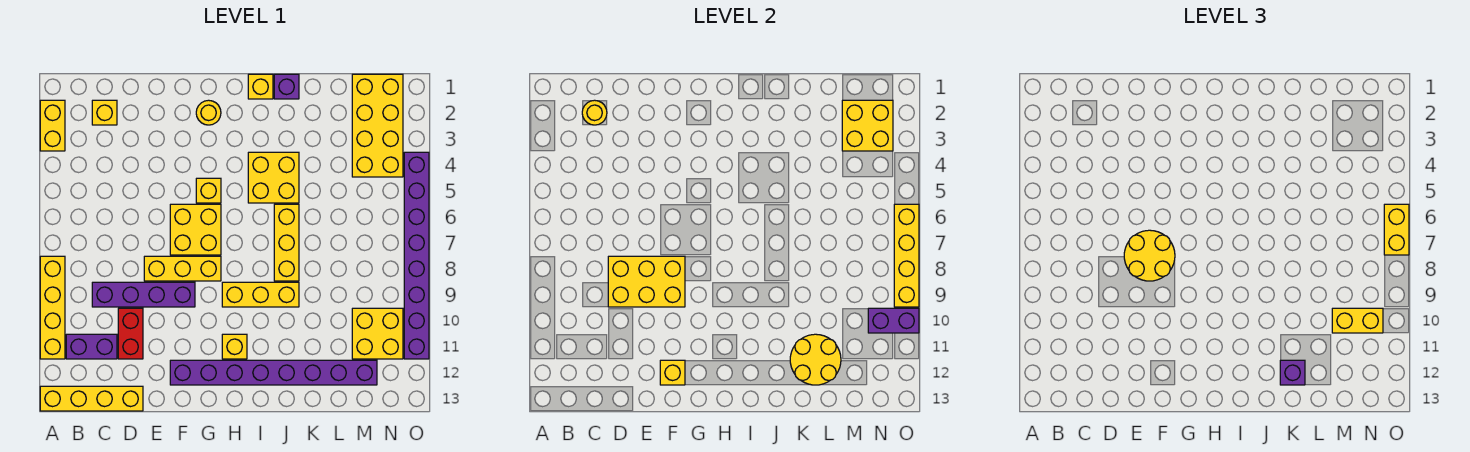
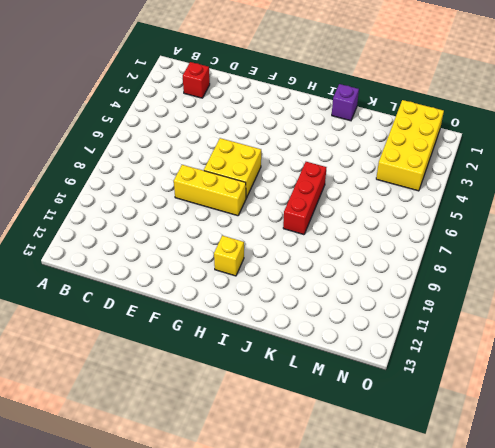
red 1x1 brick [183,62,210,98] -> yellow 1x1 brick [92,100,117,125]
red 1x3 brick [283,162,326,235] -> yellow 1x3 brick [274,204,299,281]
none -> yellow 1x2 brick [40,100,65,151]
none -> yellow 1x4 brick [40,256,65,359]
none -> yellow 1x4 brick [40,386,143,411]
none -> purple 1x2 brick [66,334,117,359]

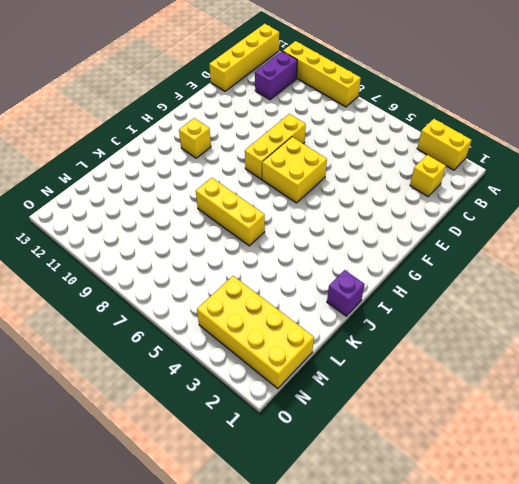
none -> purple 1x4 brick [92,282,195,307]
none -> red 1x2 brick [118,308,143,359]
none -> purple 1x8 brick [170,360,377,385]
none -> yellow 1x1 round brick [196,100,221,125]

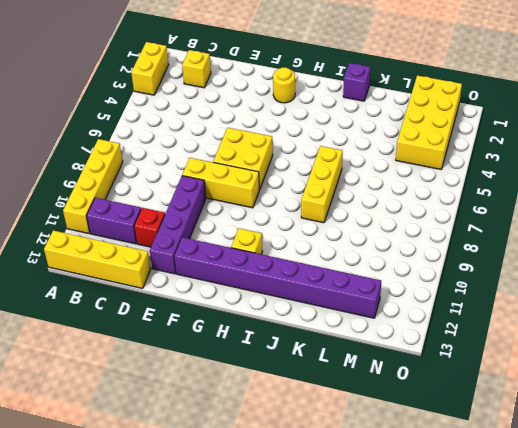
red 1x1 brick [134,208,165,247] -> red 1x2 brick [118,308,143,359]
purple 1x4 brick [150,176,206,274] -> purple 1x4 brick turned to [92,282,195,307]
none -> yellow 1x1 brick [196,178,221,203]
none -> yellow 1x3 brick [222,282,299,307]
none -> yellow 1x1 brick [248,74,273,99]
none -> yellow 2x2 brick [248,152,299,203]

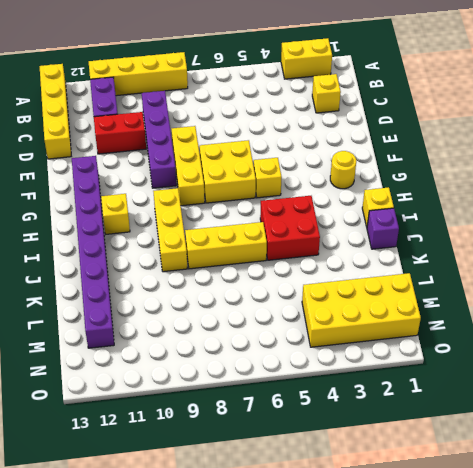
red 2x2 brick [260,196,320,260] -> yellow 2x2 brick [248,152,299,203]
none -> yellow 2x2 brick [352,308,403,359]
none -> purple 1x8 brick [404,152,429,359]
none -> yellow 1x1 round brick [582,100,607,125]
none -> yellow 2x3 brick [608,256,685,307]

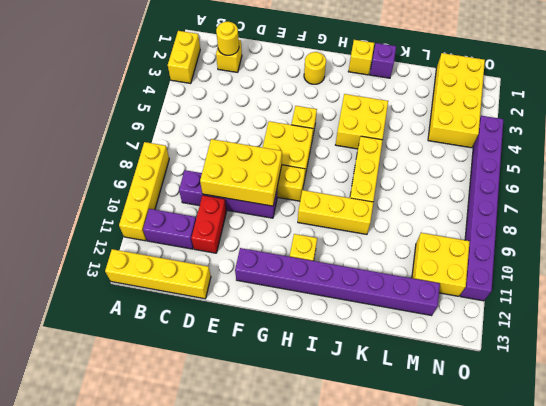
none -> yellow 1x1 brick [660,360,685,385]
none -> yellow 2x2 round brick [790,334,841,385]
none -> yellow 2x2 brick [842,100,893,151]
none -> purple 1x2 brick [868,308,919,333]

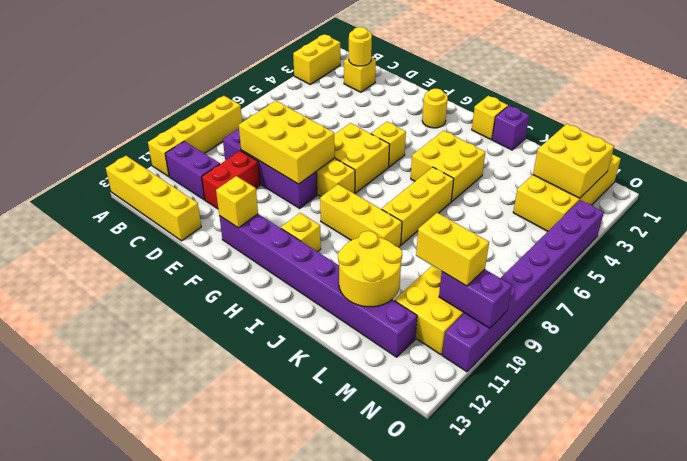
none -> yellow 1x4 brick [894,204,919,307]
none -> yellow 2x2 round brick [1124,230,1175,281]
none -> purple 1x1 brick [1280,360,1305,385]
none -> yellow 1x2 brick [1384,204,1409,255]

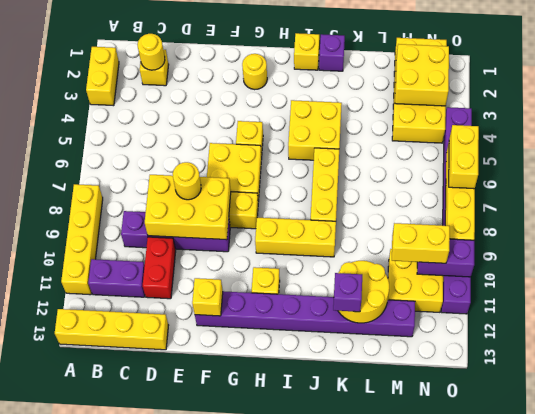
yellow 1x1 round brick [173,162,201,200] -> yellow 2x2 round brick [1124,230,1175,281]

